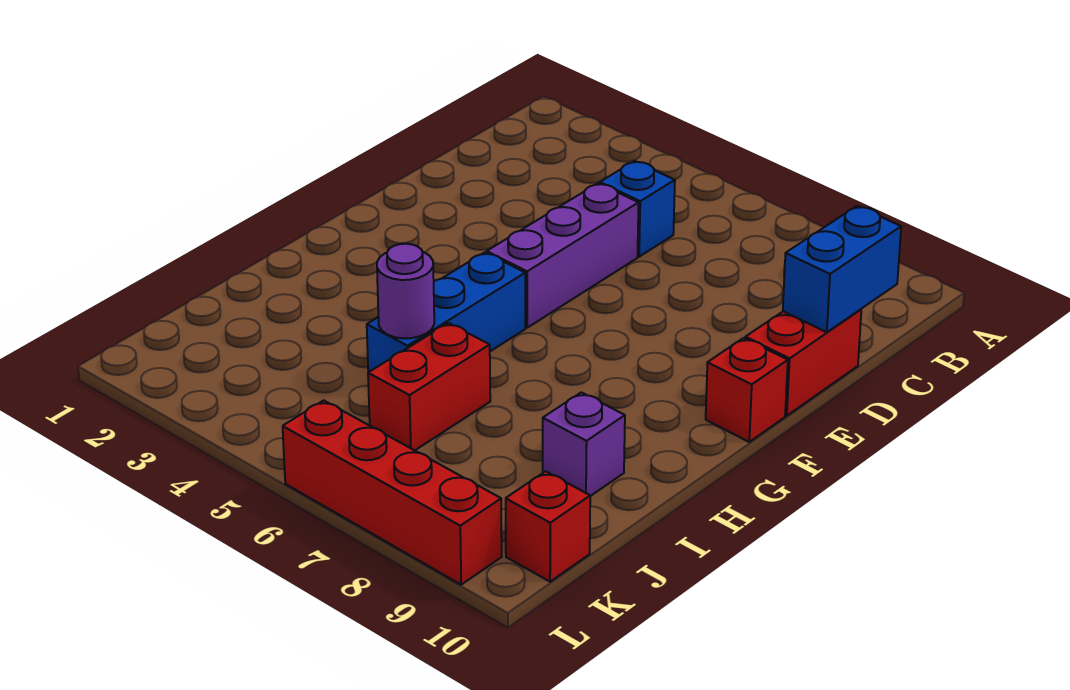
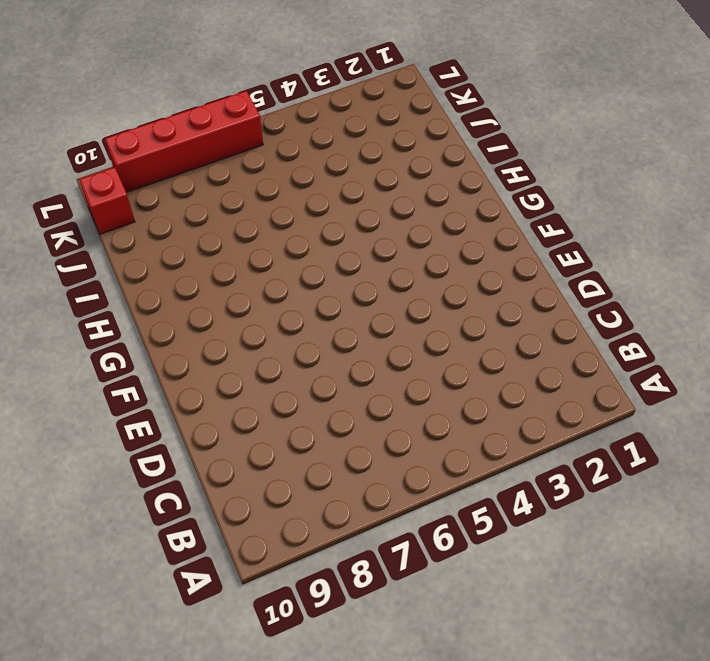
none -> blue 1x1 brick [600,161,675,257]
none -> purple 1x3 brick [487,183,639,328]

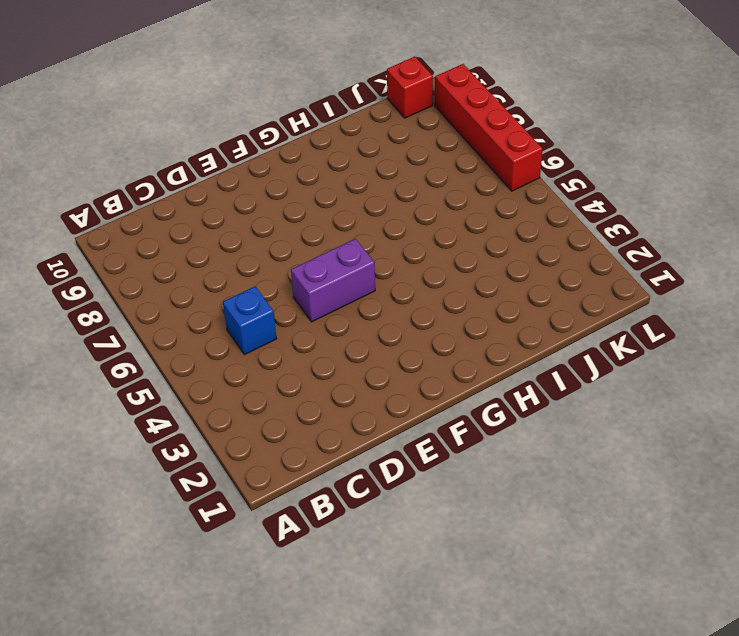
purple 1x2 brick [291,239,375,322] -> purple 1x3 brick [487,183,639,328]
none -> red 1x2 brick [745,309,861,416]
none -> red 1x1 brick [706,338,788,442]

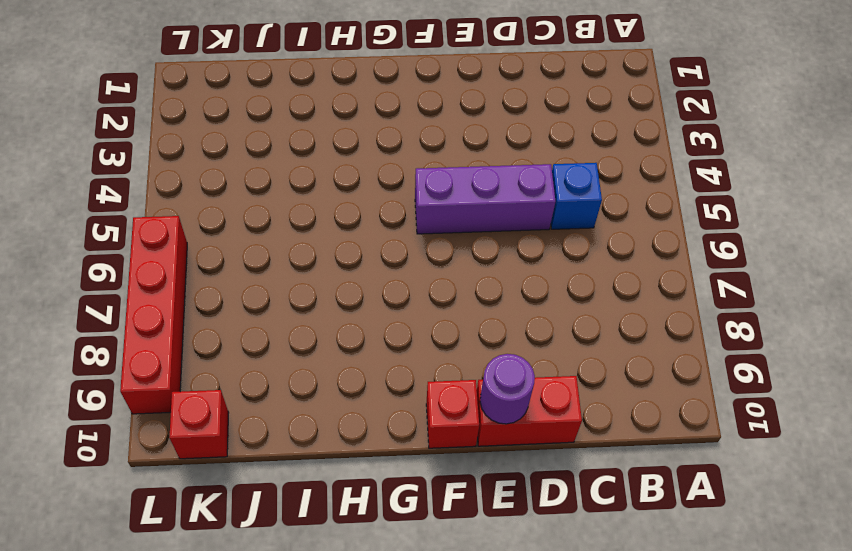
purple 1x1 round brick [480,354,535,424] -> purple 1x1 round brick moved to [377,244,434,338]
none -> blue 1x3 brick [367,252,525,372]
none -> red 1x2 brick [368,323,490,450]

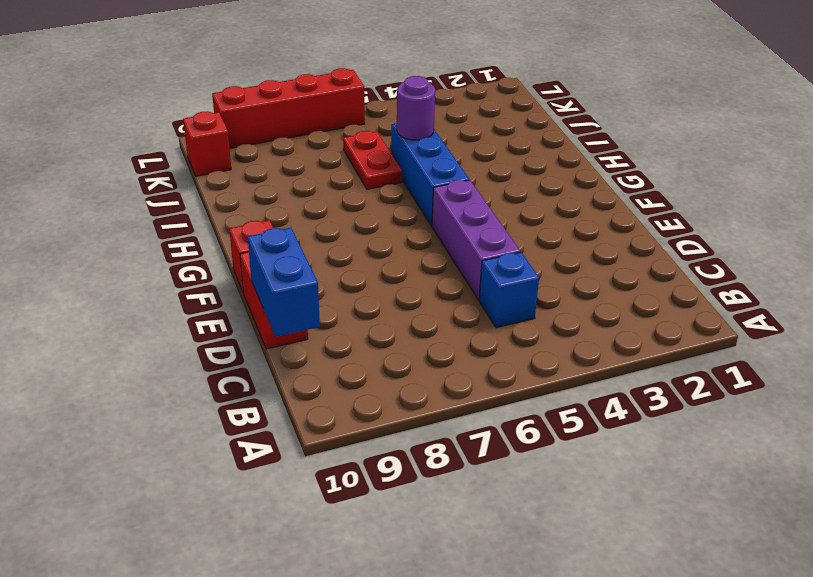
red 1x2 plate [343,131,402,189] -> red 1x2 brick [368,323,490,450]
none -> purple 1x1 brick [543,392,625,496]

